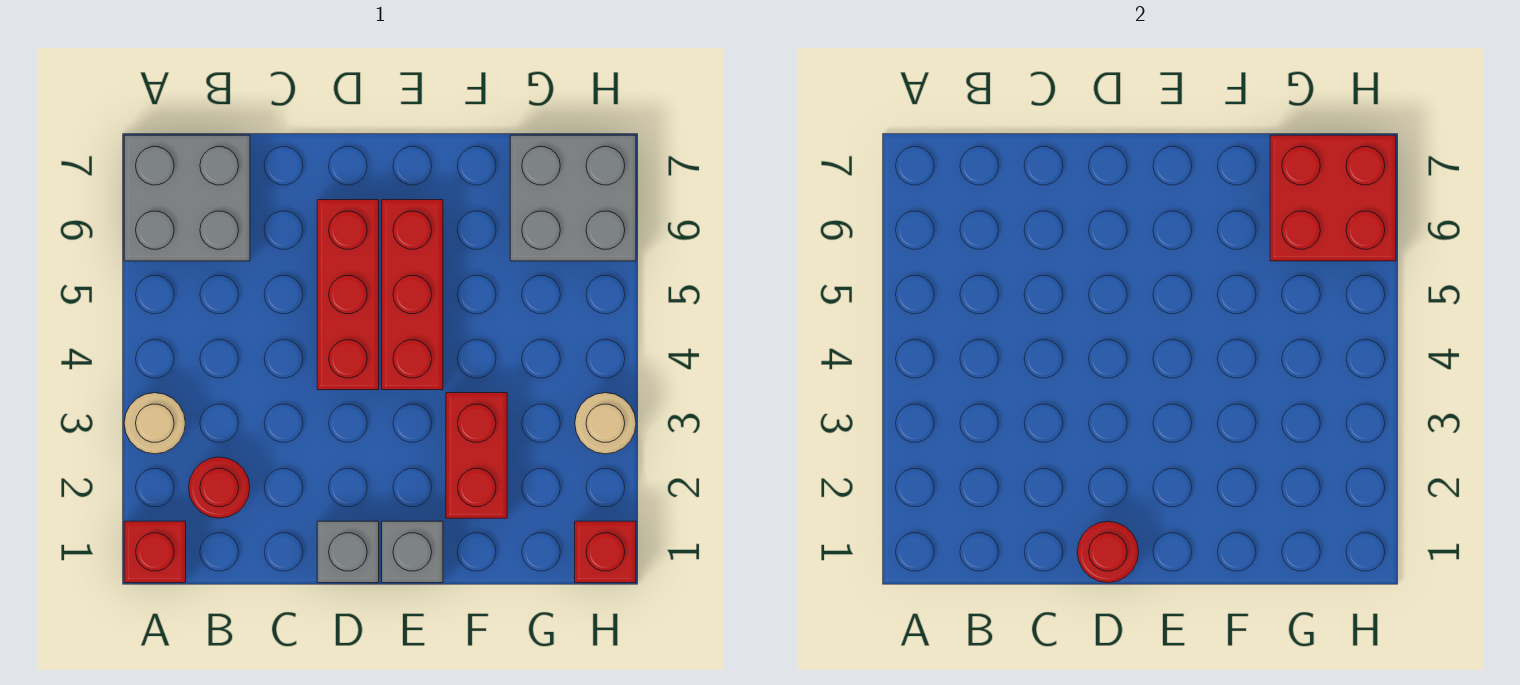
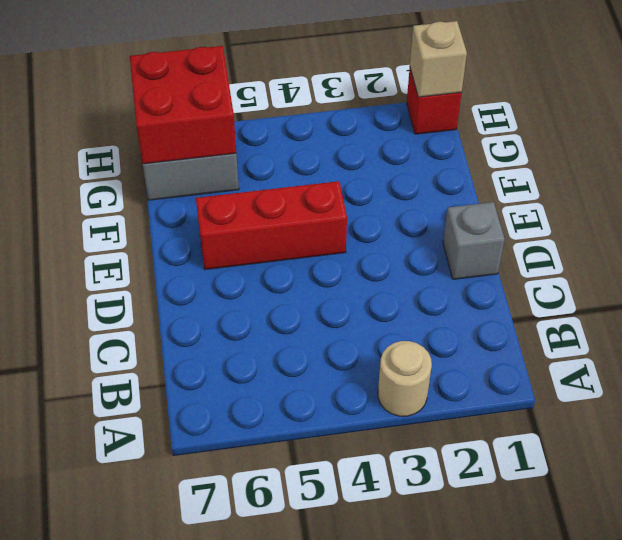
tan 1x1 brick [410,21,467,97] -> none
none -> red 1x1 brick [124,521,186,583]
none -> grey 2x2 brick [124,135,250,261]
none -> red 1x1 round brick [189,457,250,518]

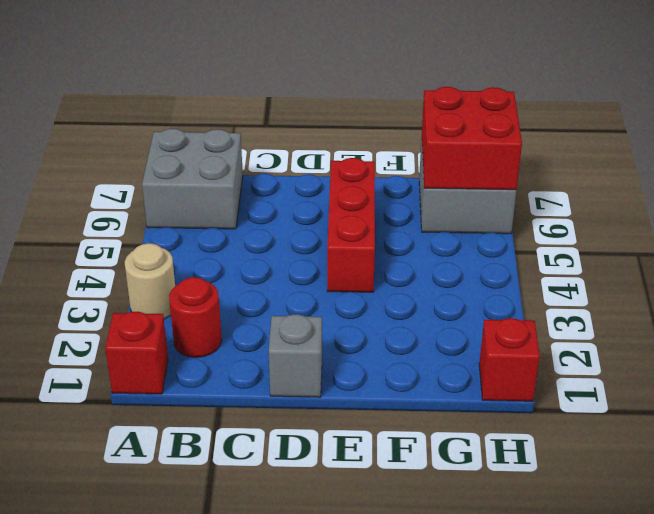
none -> red 1x3 brick [317,200,379,390]
none -> grey 1x1 brick [382,521,443,583]
none -> red 1x2 brick [446,393,507,518]

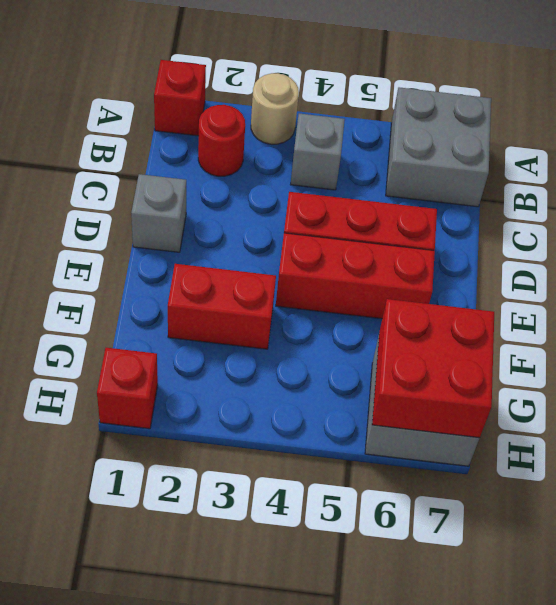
grey 1x1 brick [290,113,345,190] -> grey 1x1 brick moved to [382,521,443,583]
none -> tan 1x1 round brick [575,393,636,454]
none -> red 1x1 round brick [1077,521,1139,583]

